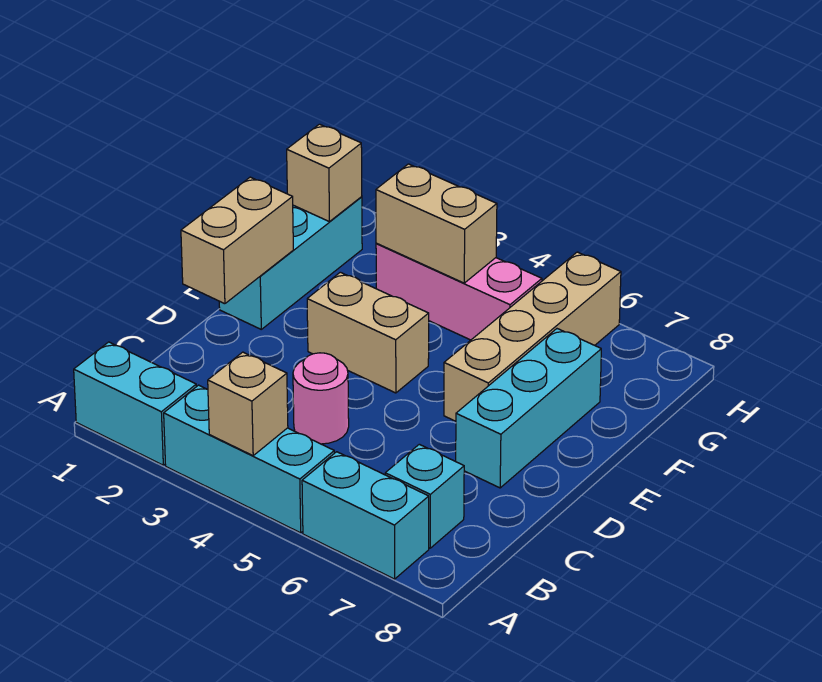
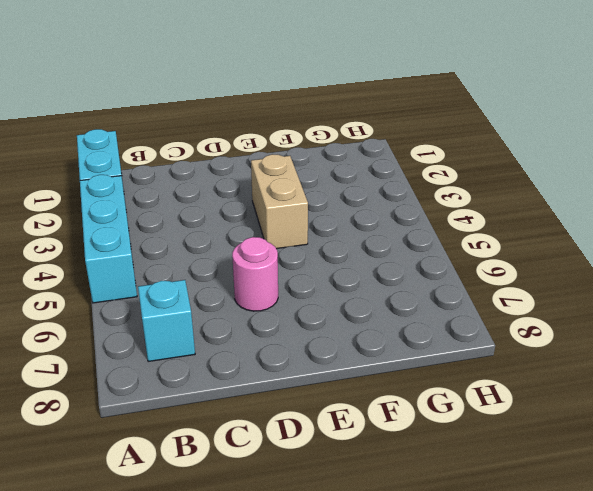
pink 1x1 round brick [232,237,278,311] -> pink 1x1 round brick moved to [293,353,349,444]
none -> cyan 1x2 brick [302,452,429,579]
none -> cyan 1x3 brick [456,329,601,488]
none -> cyan 1x3 brick [219,197,362,329]

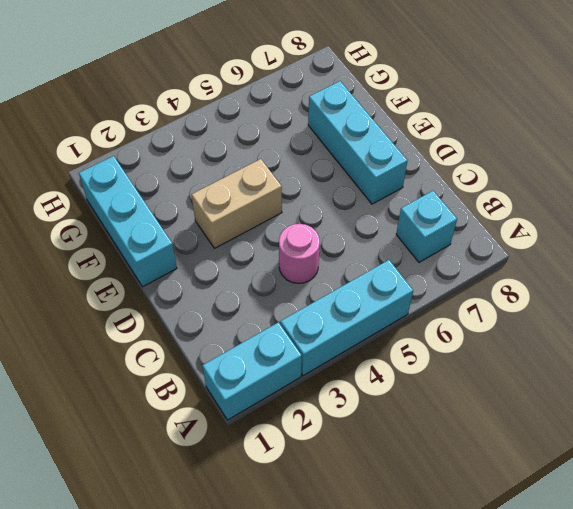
none -> cyan 1x2 brick [302,452,429,579]
none -> tan 1x4 brick [444,252,621,421]
none -> pink 1x3 brick [376,243,542,340]

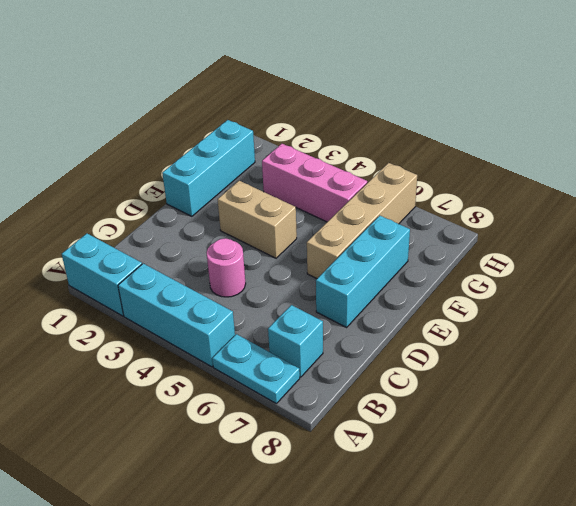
cyan 1x2 plate [212,334,300,403] -> cyan 1x2 brick [302,452,429,579]
none -> tan 1x1 brick [208,352,288,456]
none -> tan 1x2 brick [181,177,293,304]
none -> tan 1x1 brick [287,124,362,222]

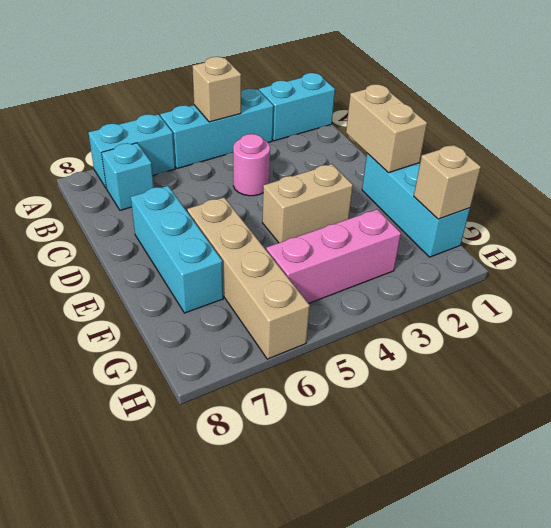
none -> tan 1x2 brick [376,164,497,283]

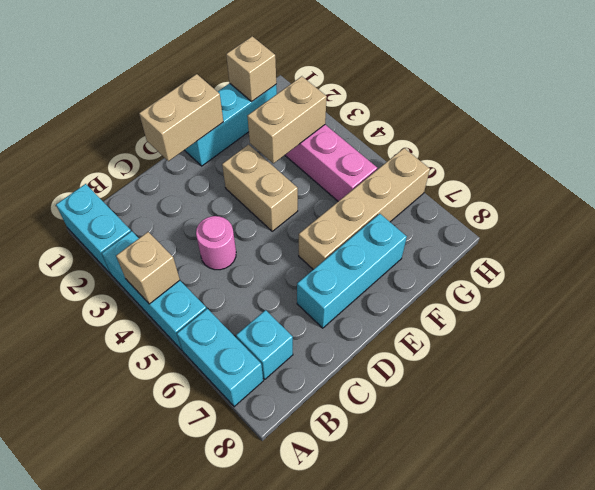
tan 1x2 brick [247,76,327,163] -> tan 1x2 brick turned to [376,164,497,283]

